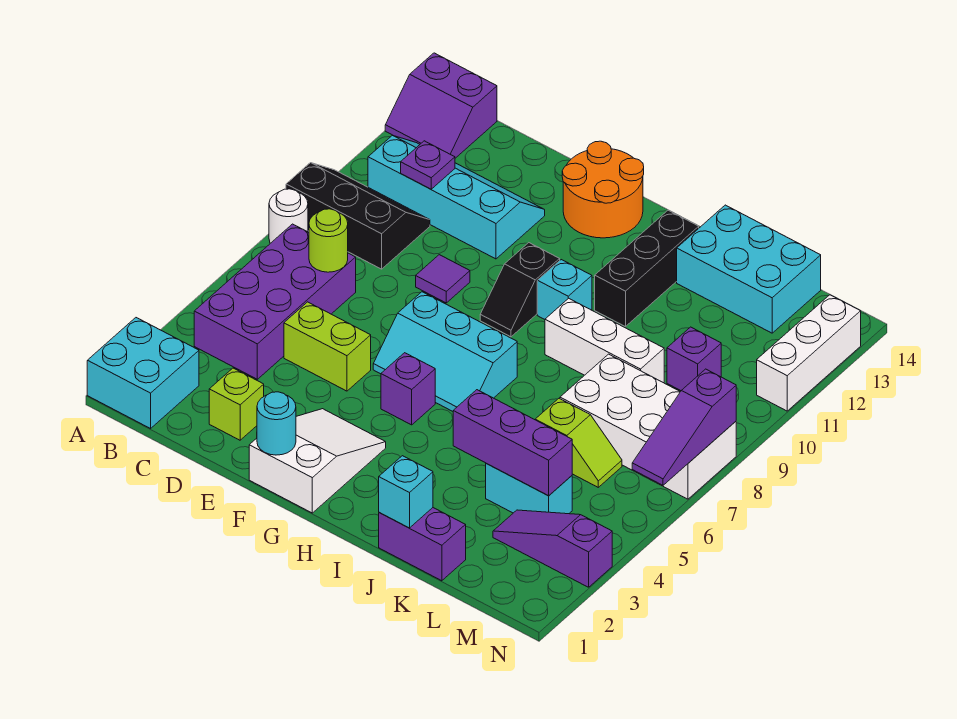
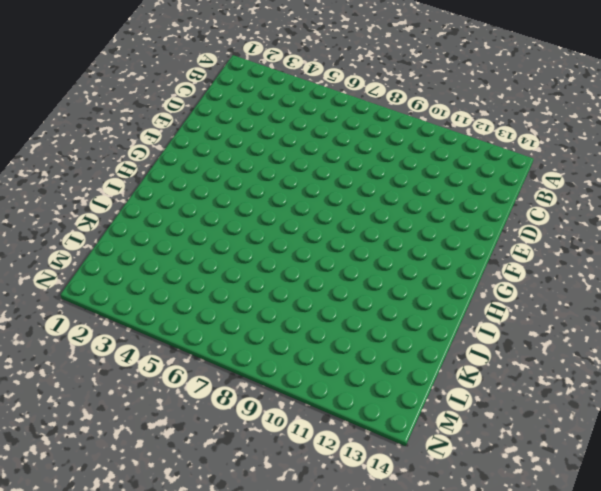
none -> cyan 2x2 brick [87,318,199,429]
none -> white 1x1 round brick [269,189,308,243]
none -> black 2x3 slope [286,163,430,269]
none -> purple 2x2 slope [385,53,497,158]

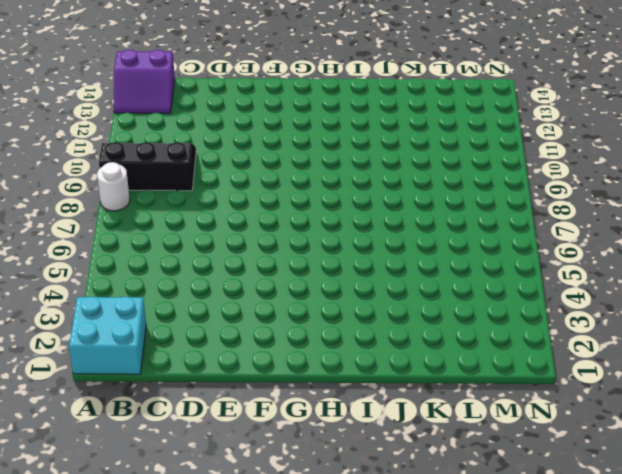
none -> purple 2x4 brick [194,224,356,379]
none -> cyan 2x4 slope [368,135,545,259]
none -> lime 1x1 brick [209,368,264,440]
none -> lime 1x2 brick [284,302,371,391]

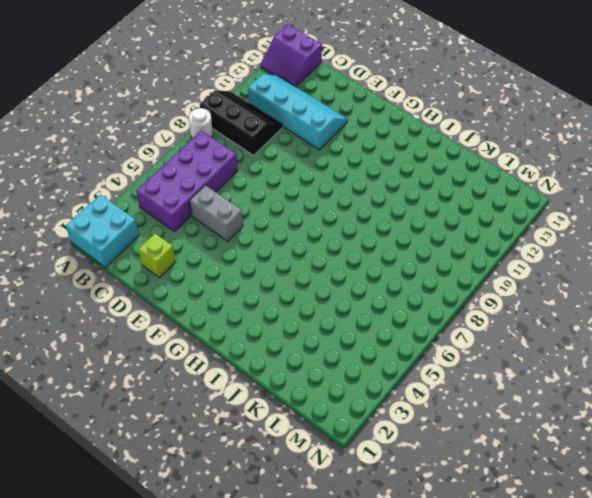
grey 1x2 brick [190,185,243,241] -> lime 1x2 brick [284,302,371,391]
none -> purple 1x1 tile [416,255,470,303]
none -> white 2x3 slope [249,409,386,513]
none -> cyan 2x3 slope [373,292,517,411]
none -> orange 2x2 round brick [562,141,644,238]

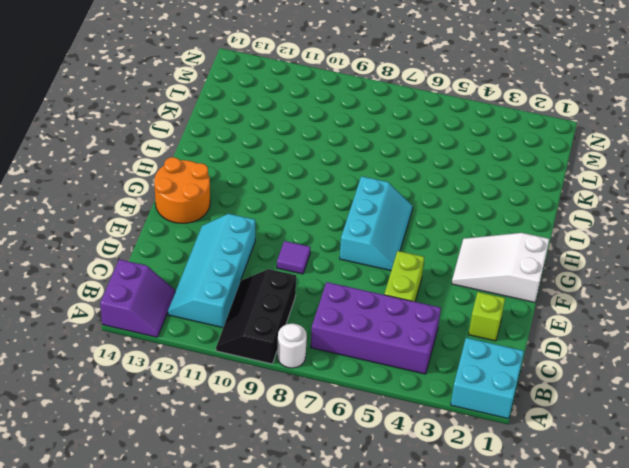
none -> purple 1x1 brick [381,353,435,425]
none -> black 1x2 slope [480,243,560,337]
none -> cyan 1x1 brick [537,260,592,319]
none -> white 1x3 brick [545,298,664,383]

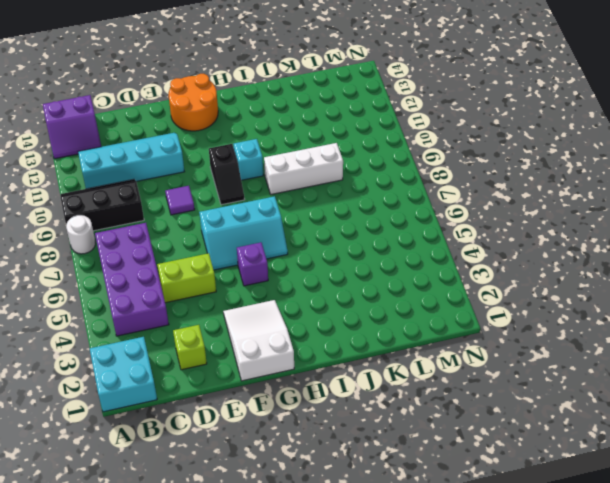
none -> black 1x3 brick [595,210,699,327]
none -> purple 1x2 brick [379,508,466,581]
none -> cyan 2x3 brick [677,205,821,333]
none -> cyan 1x2 brick [486,464,572,514]

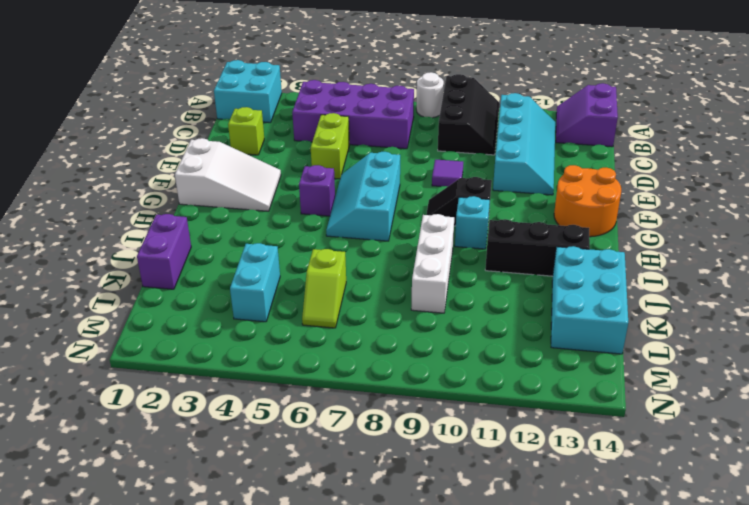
none -> white 2x4 brick [560,354,736,499]
none -> purple 1x3 slope [493,510,612,587]
none -> purple 1x1 brick [667,327,721,391]
none -> white 1x3 brick [757,295,861,411]

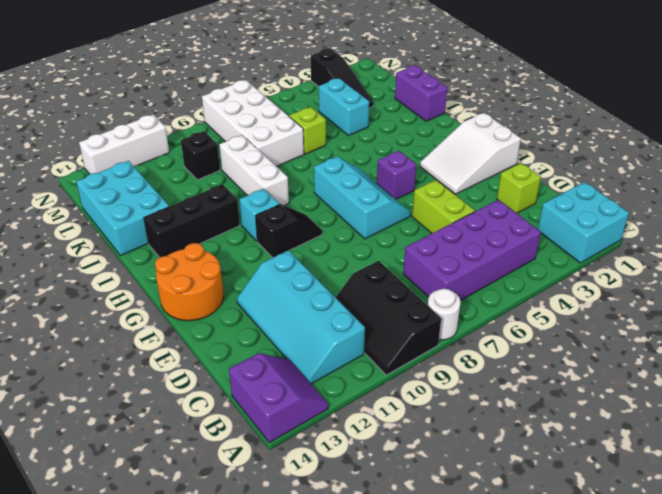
black 1x3 slope [311,48,373,108] -> purple 1x3 slope [493,510,612,587]
black 1x1 brick [181,131,220,180] -> purple 1x1 brick [667,327,721,391]
none -> purple 1x1 tile [416,255,470,303]
none -> lime 1x1 round brick [309,209,348,272]
none -> purple 1x1 plate [401,141,455,189]
none -> cyan 1x1 round brick [257,392,296,455]

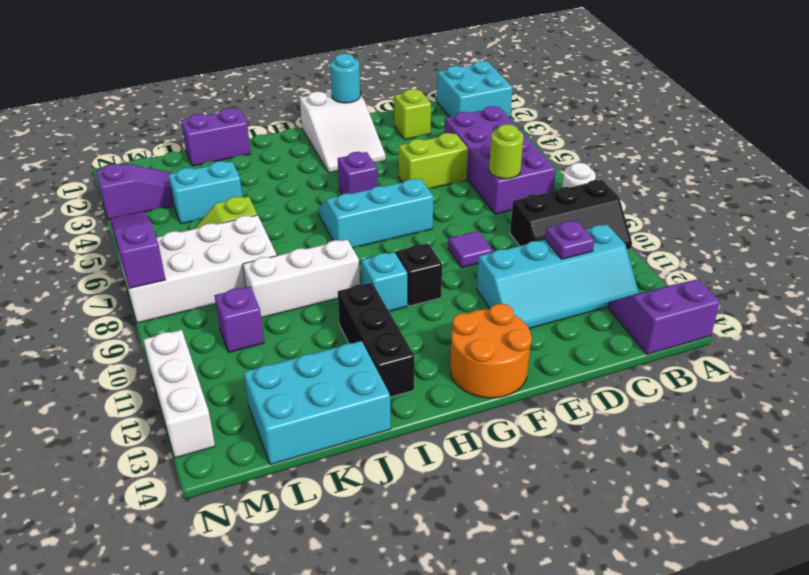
none -> cyan 1x1 brick [379,456,433,528]
none -> purple 1x3 brick [453,390,572,496]

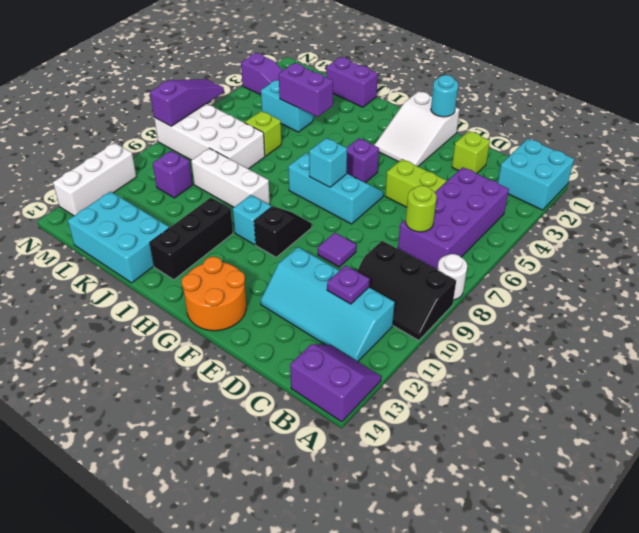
cyan 1x1 brick [309,138,347,187] -> cyan 1x1 brick moved to [379,456,433,528]
purple 1x2 brick [279,63,333,117] -> purple 1x3 brick [453,390,572,496]

